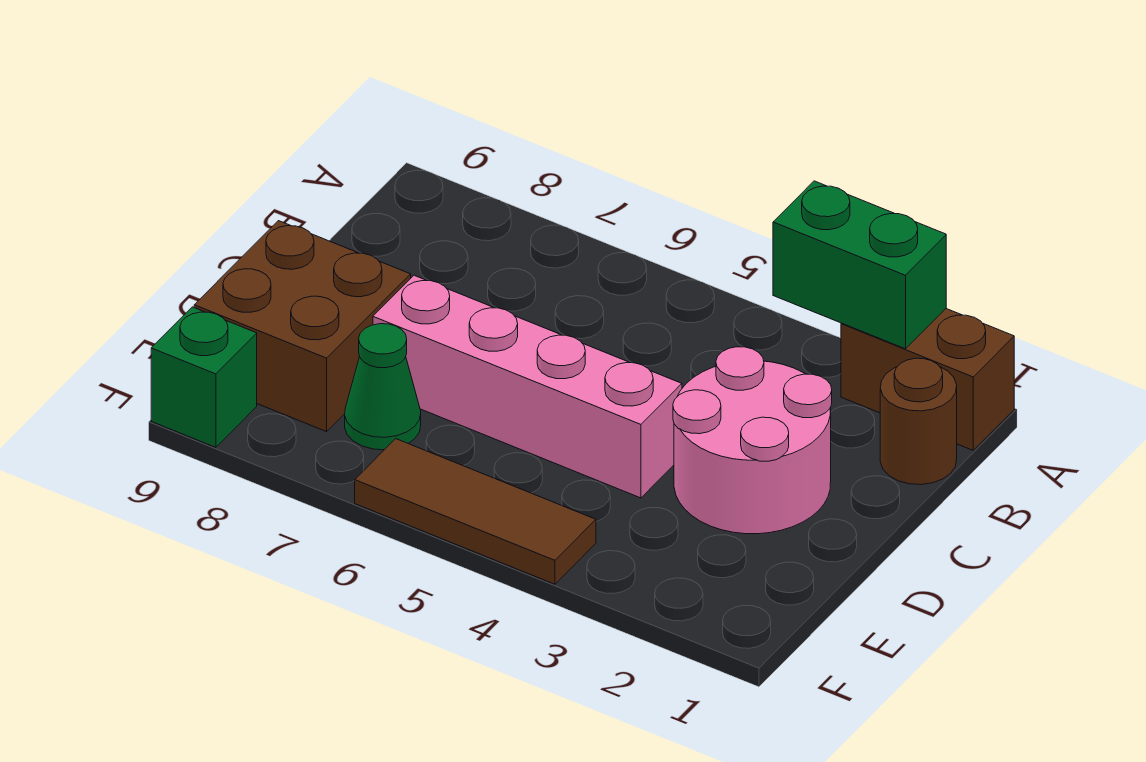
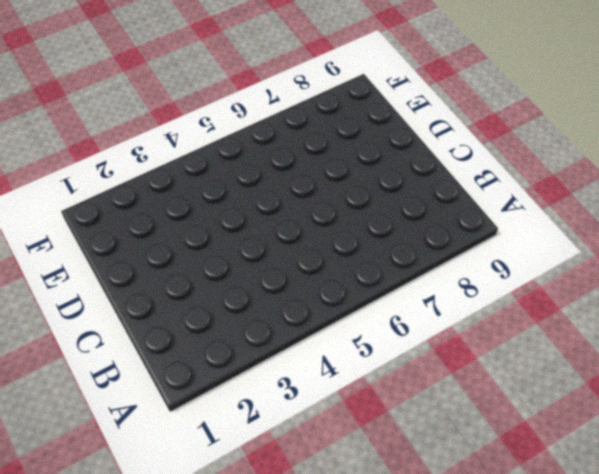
none -> brown 1x2 brick [841,309,1014,450]
none -> brown 1x1 round brick [880,358,957,485]

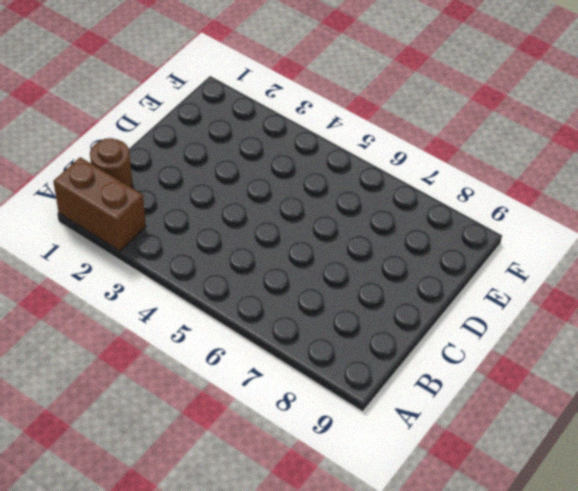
none -> pink 2x2 round brick [673,347,832,534]
none -> pink 1x4 brick [373,275,682,498]

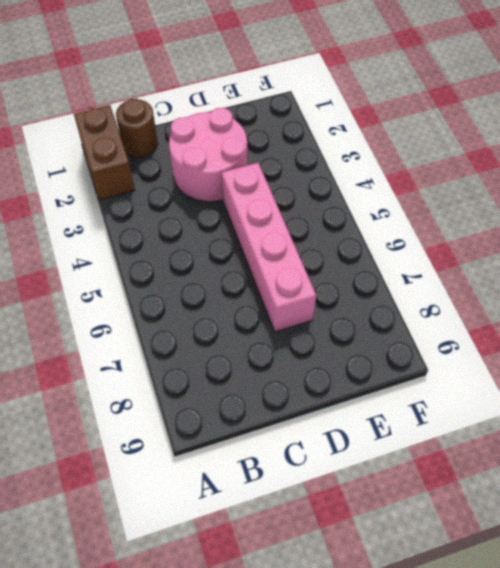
none -> brown 2x2 brick [194,221,411,432]
none -> green 1x1 cone [345,324,421,450]

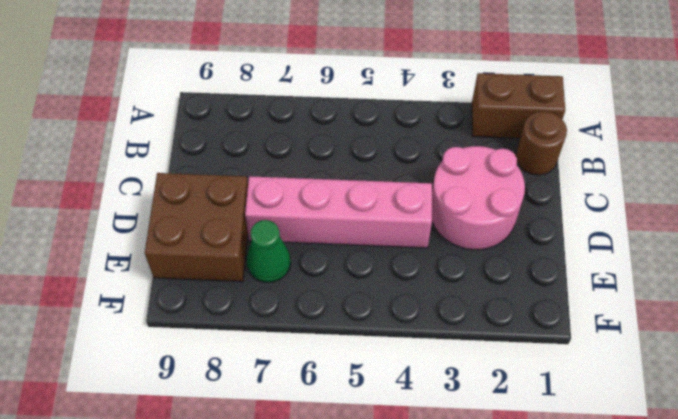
none -> brown 1x3 tile [355,439,596,584]
none -> green 1x1 brick [151,307,257,447]

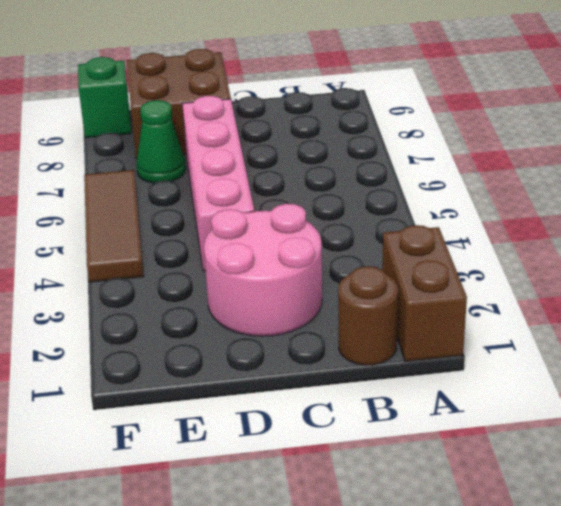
none -> green 1x2 brick [773,181,946,349]

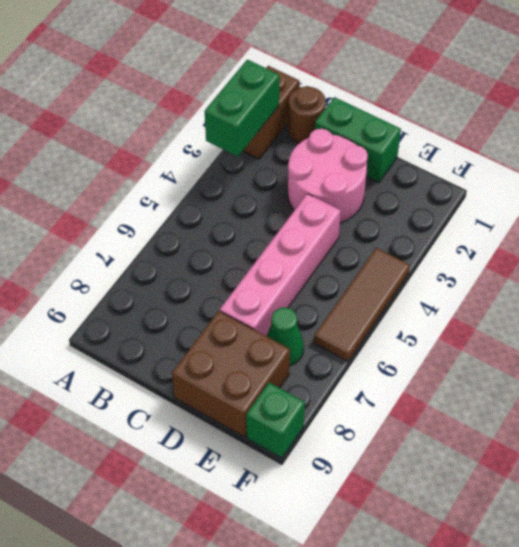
green 1x2 brick [315,97,401,182] -> none

